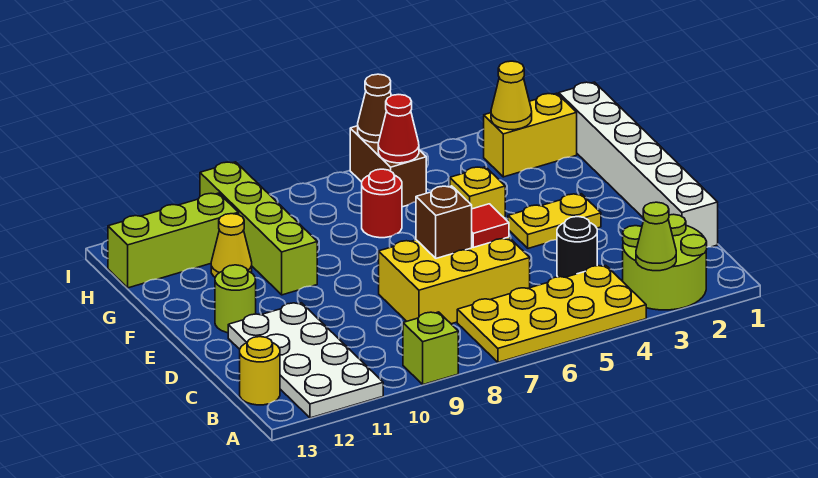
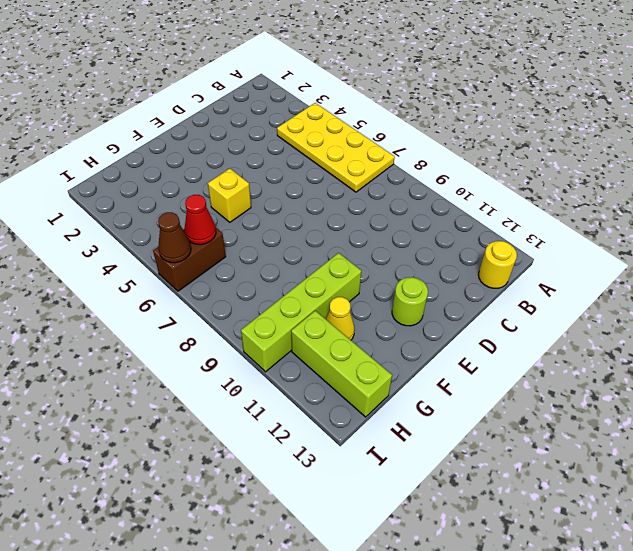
none -> lime 2x2 round brick [623,214,707,310]
none -> lime 1x1 brick [403,312,458,385]
none -> white 2x4 plate [228,303,383,418]

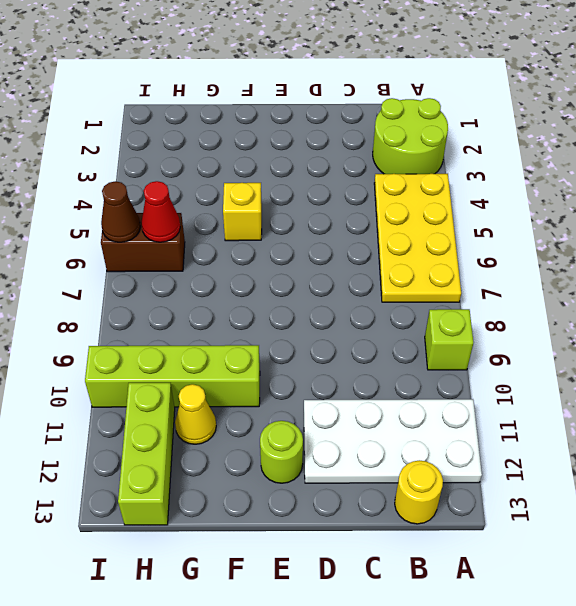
none -> white 1x6 brick [559,82,718,247]
none -> black 1x1 round brick [557,217,597,277]
none -> yellow 2x3 brick [379,237,530,324]

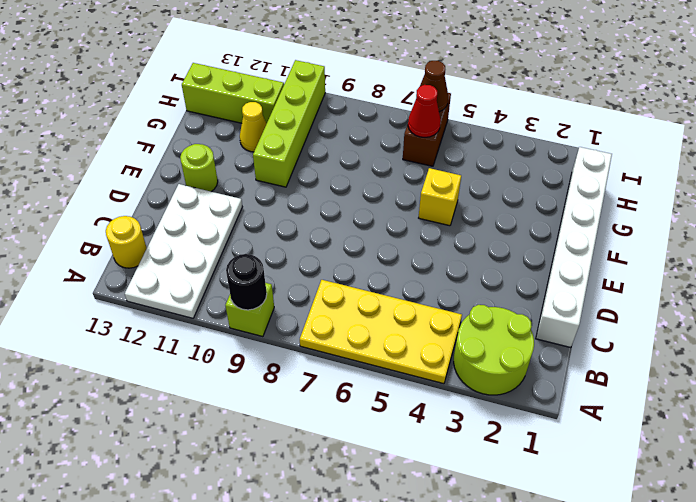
black 1x1 round brick [226,254,267,310] -> black 1x1 round brick moved to [557,217,597,277]
none -> yellow 2x3 brick [379,237,530,324]
none -> yellow 1x2 plate [508,194,601,248]
none -> red 1x1 round brick [362,169,402,238]

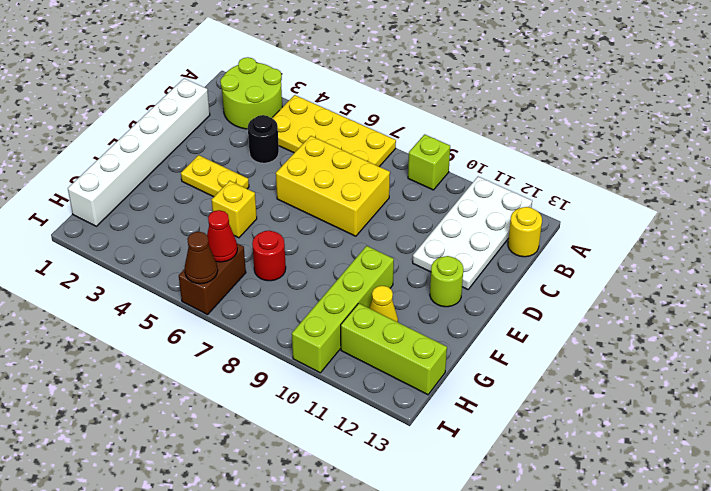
none -> yellow 1x2 brick [484,93,577,177]
none -> lime 1x1 cone [636,202,676,271]
none -> red 1x1 tile [472,204,509,247]

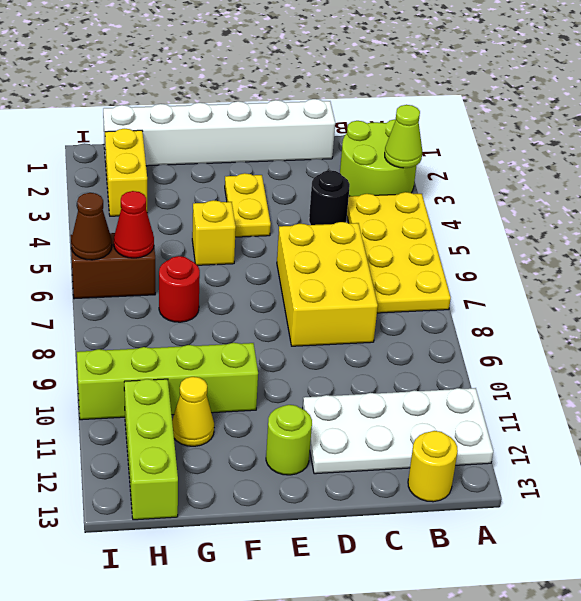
none -> lime 1x1 brick [403,312,458,385]
none -> red 1x1 tile [472,204,509,247]
none -> brown 1x1 brick [416,186,472,258]

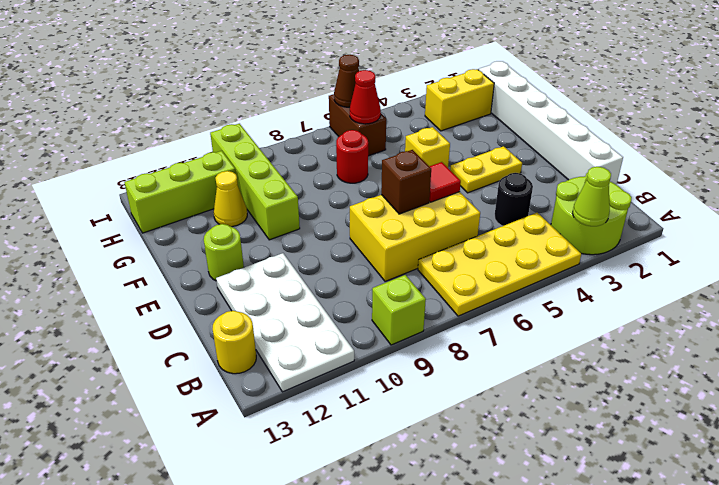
none -> yellow 1x1 cone [491,61,532,130]

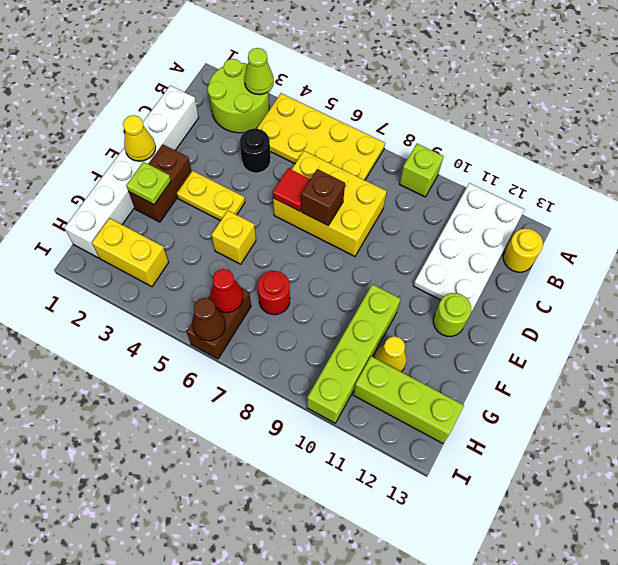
yellow 1x1 cone [123,115,156,161] -> yellow 1x1 cone moved to [491,61,532,130]
brown 1x2 brick [129,145,192,222] -> none
lime 1x1 plate [126,162,171,205] -> none

